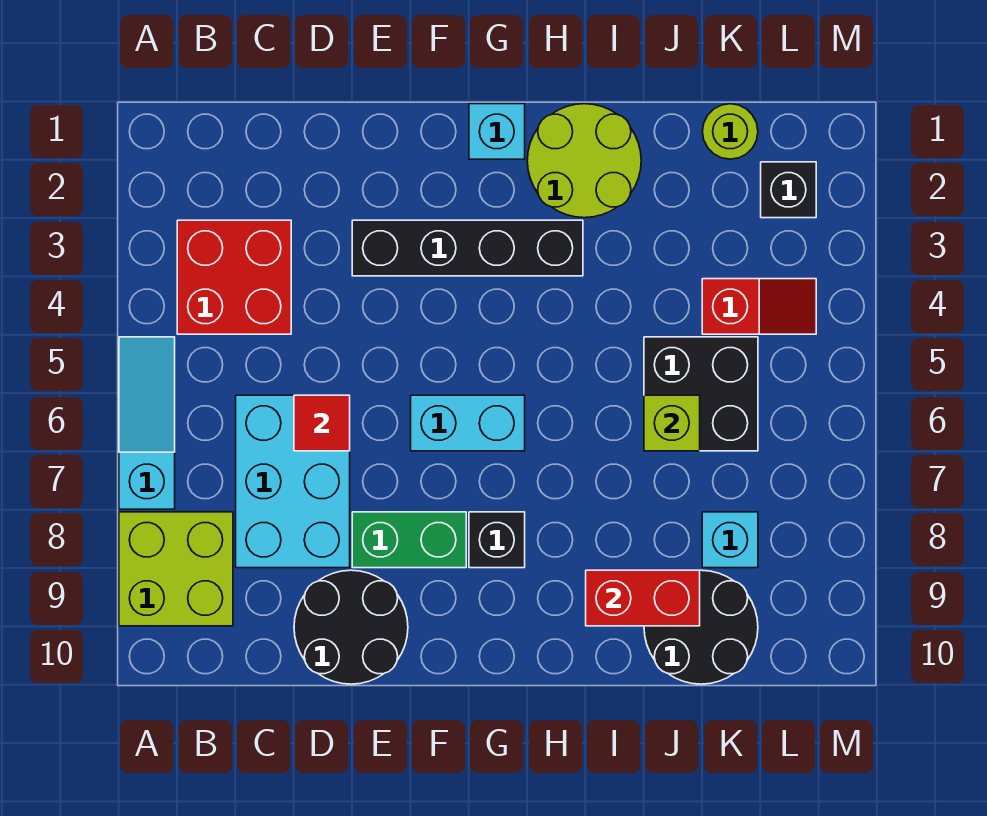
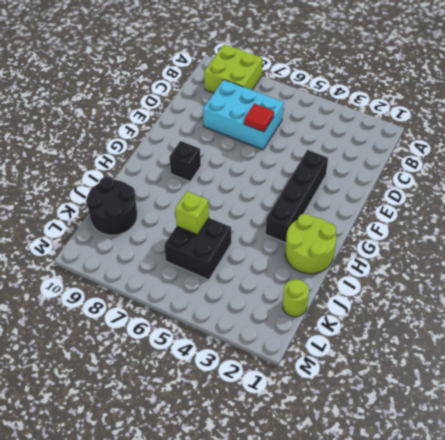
none -> cyan 1x3 slope [119,337,175,509]
none -> red 2x2 brick [177,220,291,334]
none -> black 2x2 round brick [294,570,408,684]

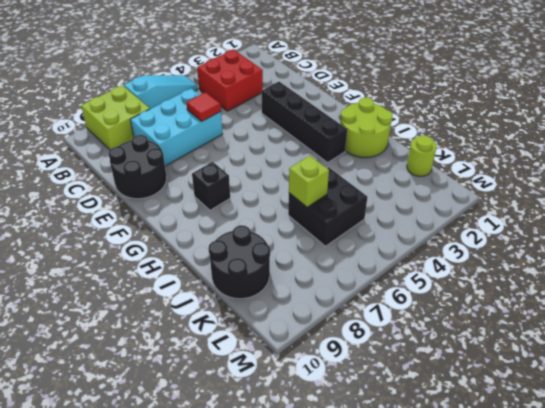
none -> green 1x2 brick [352,512,466,568]
none -> cyan 1x2 brick [411,395,525,451]
none -> cyan 1x1 brick [469,104,525,159]

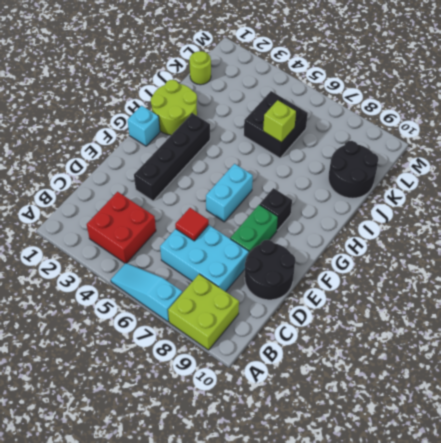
none -> red 1x2 slope [702,279,816,334]
none -> cyan 1x1 brick [702,512,758,568]
none -> black 1x1 brick [761,162,816,218]

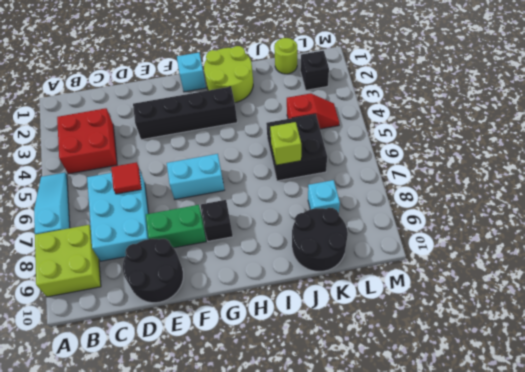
none -> red 1x2 brick [586,570,700,626]

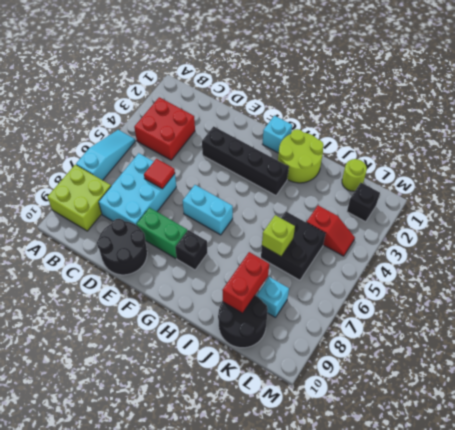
red 1x2 brick [222,252,269,313] -> red 1x2 brick turned to [586,570,700,626]

